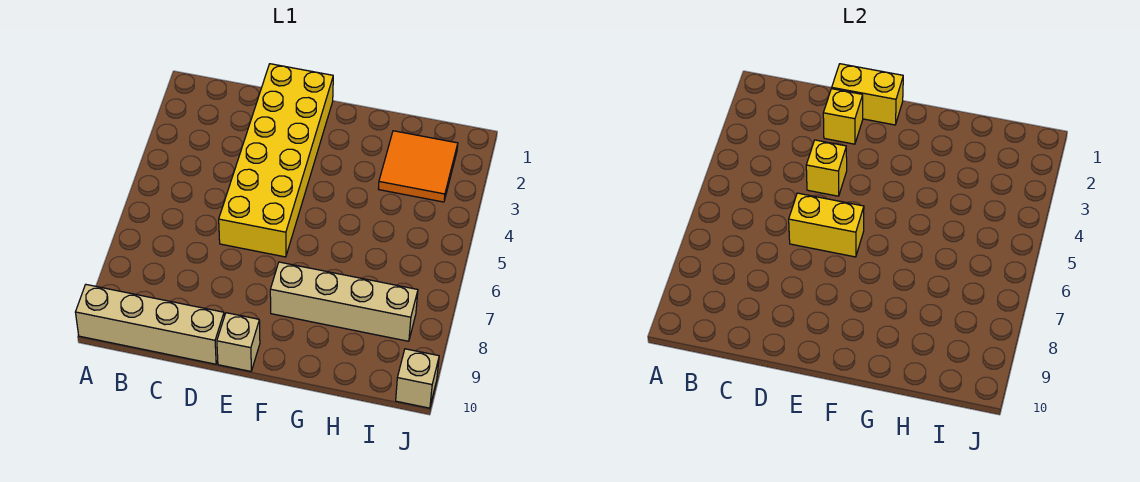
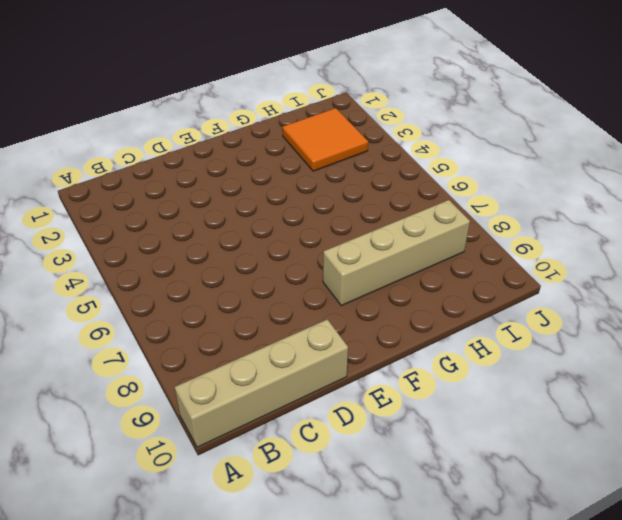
none -> yellow 2x6 brick [219,64,333,257]
none -> tan 1x1 brick [217,313,260,371]

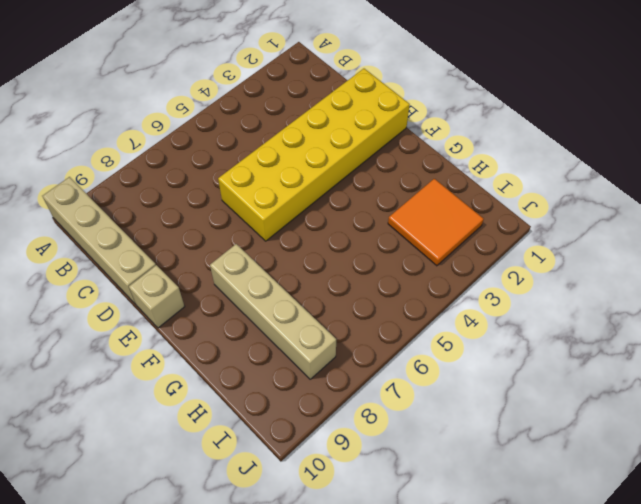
none -> tan 1x1 brick [396,349,439,408]
none -> yellow 1x2 brick [832,64,903,125]

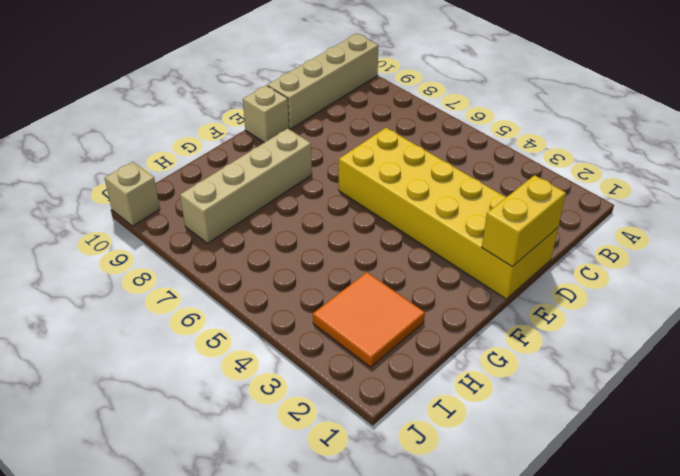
none -> yellow 1x1 brick [823,89,863,144]
none -> yellow 1x1 brick [806,140,847,196]

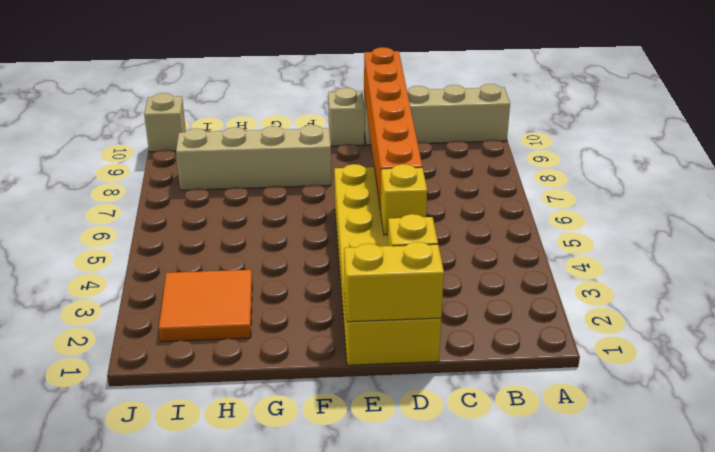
orange 1x6 brick [364,47,422,210] -> yellow 1x2 brick [789,193,864,257]

